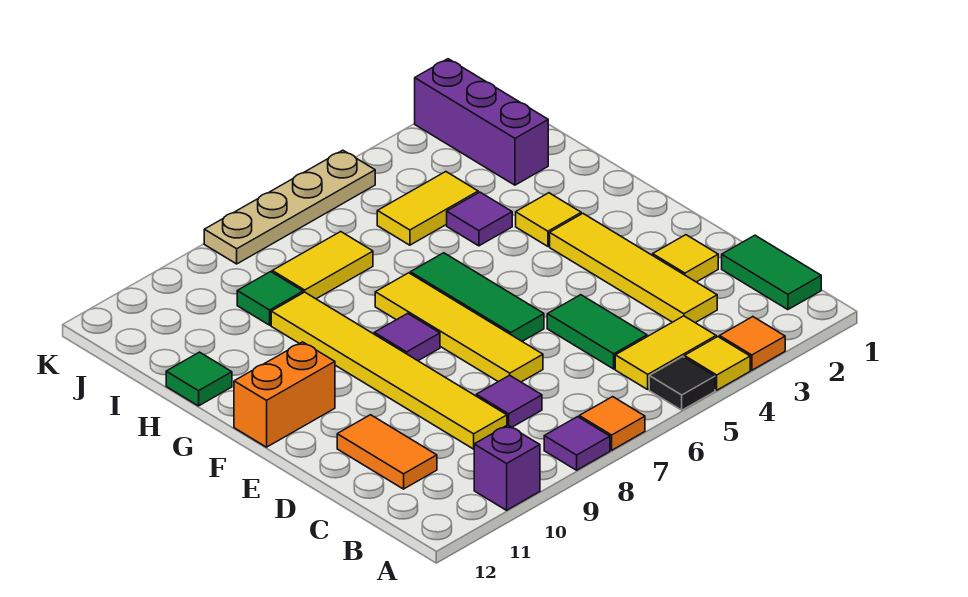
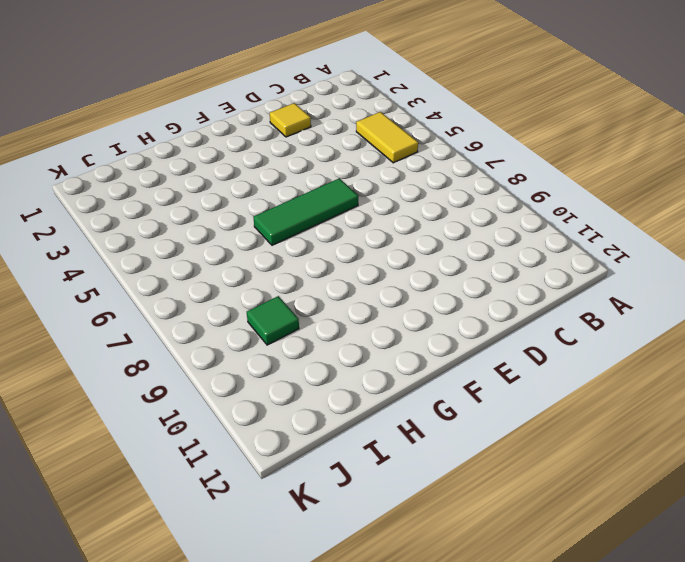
none -> orange 1x1 tile [719,317,785,370]
none -> yellow 1x1 tile [684,337,750,390]
none -> black 1x1 tile [649,357,715,410]

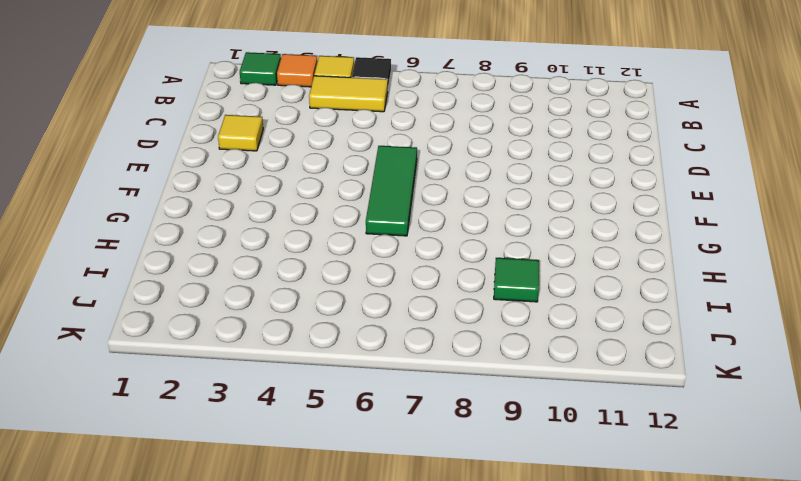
green 1x1 tile [240,52,281,85] -> green 1x1 tile moved to [166,352,232,406]
none -> orange 1x1 tile [579,397,645,450]
none -> purple 1x1 tile [544,417,610,470]
none -> purple 1x1 brick [474,425,540,510]

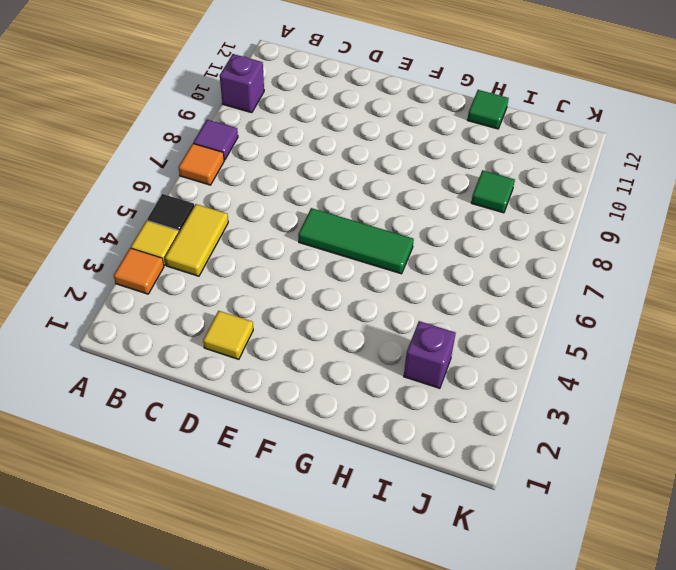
purple 1x1 brick [404,321,456,388] -> none
none -> green 1x2 tile [722,235,821,310]
none -> yellow 1x4 tile [550,214,717,323]
none -> green 1x2 tile [547,295,647,369]

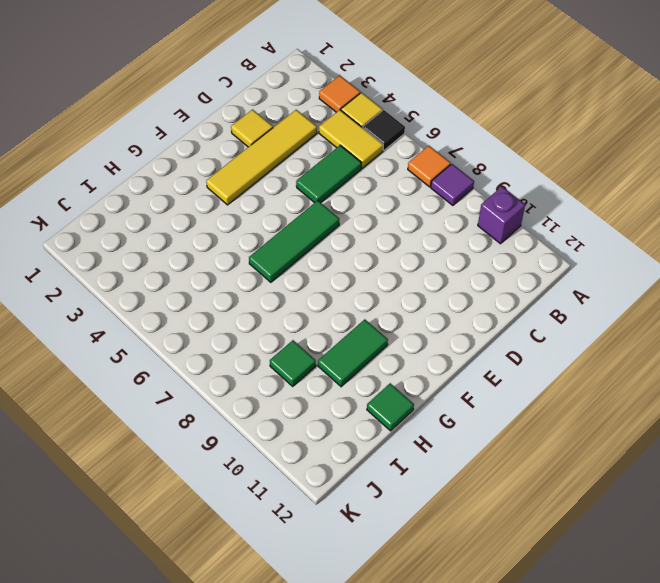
green 1x2 tile [318,319,388,387] -> green 1x2 tile moved to [722,235,821,310]
none -> purple 1x1 tile [476,375,542,427]
none -> yellow 1x6 tile [271,292,507,449]
none -> orange 1x2 tile [337,415,437,489]

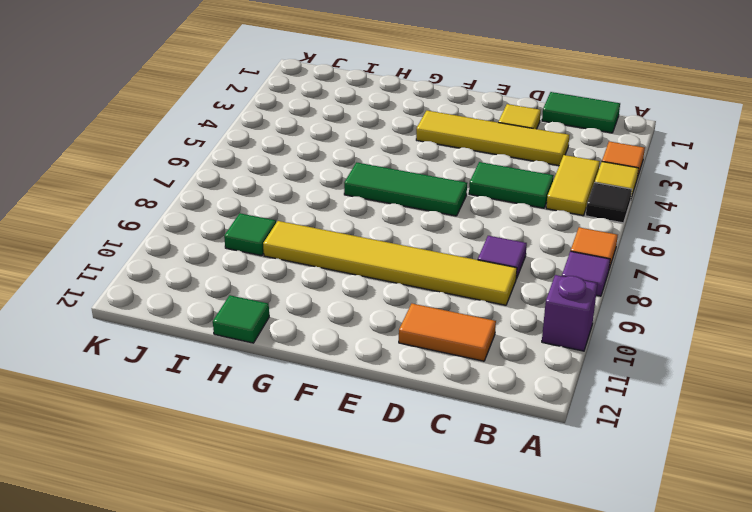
none -> yellow 1x4 tile [375,273,543,382]
none -> purple 1x1 tile [374,313,440,361]
none -> orange 1x2 brick [234,342,335,447]

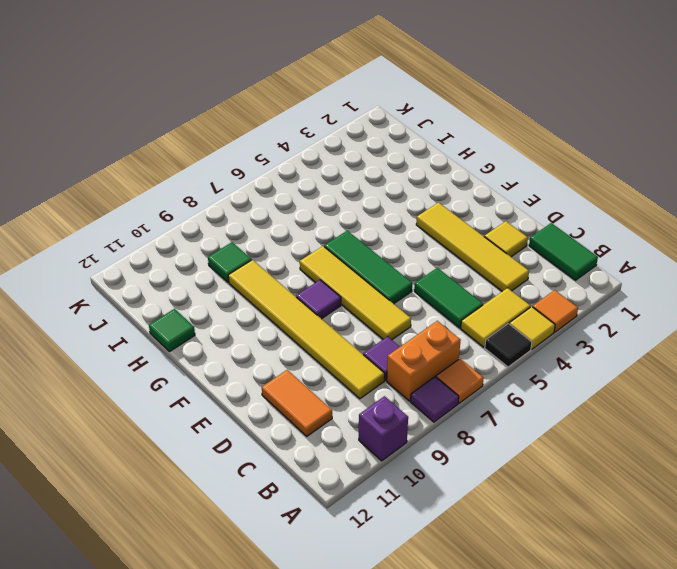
orange 1x2 brick [387,321,461,401] -> orange 1x2 brick moved to [234,342,335,447]
none -> yellow 1x1 tile [516,193,581,246]
none -> purple 1x1 tile [447,192,512,246]
none -> purple 1x3 brick [415,59,548,185]

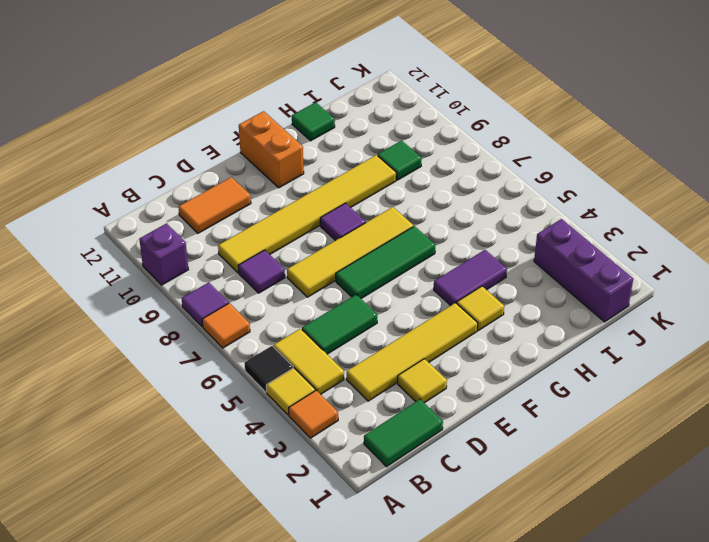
purple 1x2 tile [434,250,507,306] -> purple 1x1 tile [447,192,512,246]
purple 1x3 brick [534,219,633,322] -> purple 1x3 brick turned to [415,59,548,185]
none -> yellow 1x2 tile [377,172,478,245]
none -> yellow 1x2 tile [272,232,373,299]
none -> tan 1x4 plate [204,150,375,264]

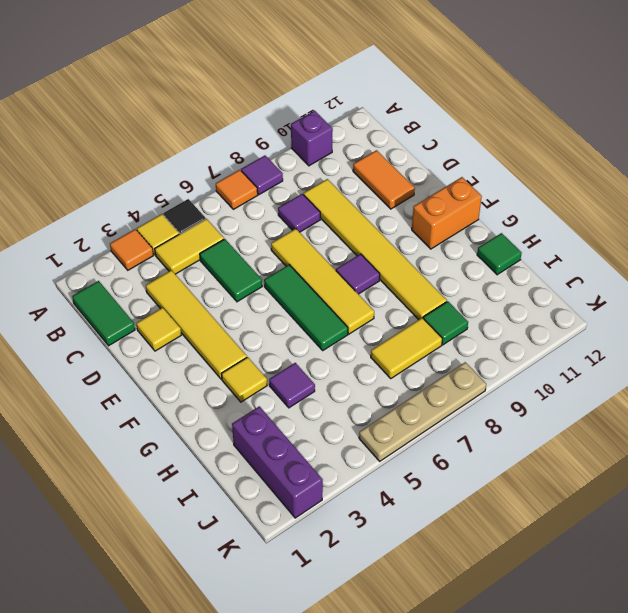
none -> yellow 1x2 tile [377,172,478,245]

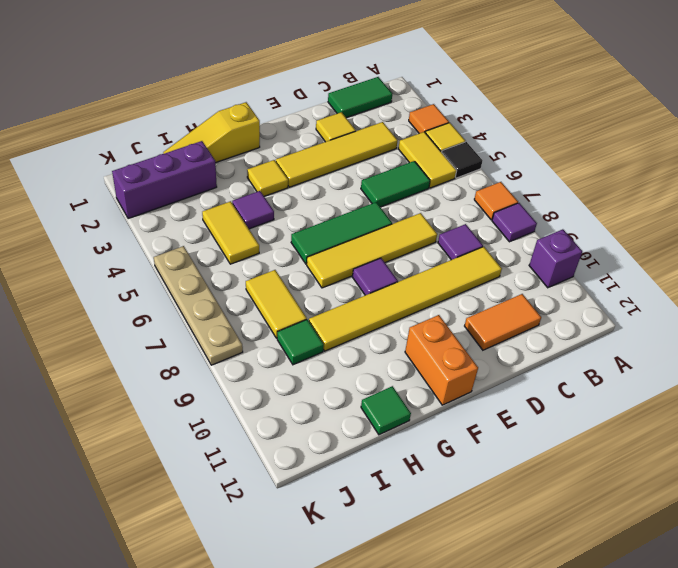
yellow 1x3 slope [163,102,260,163] -> none

